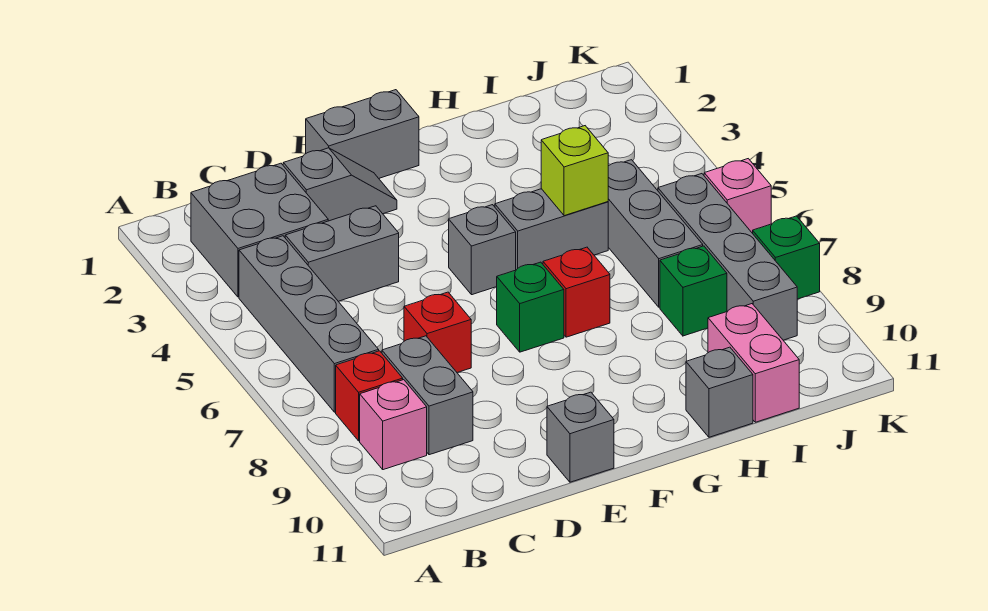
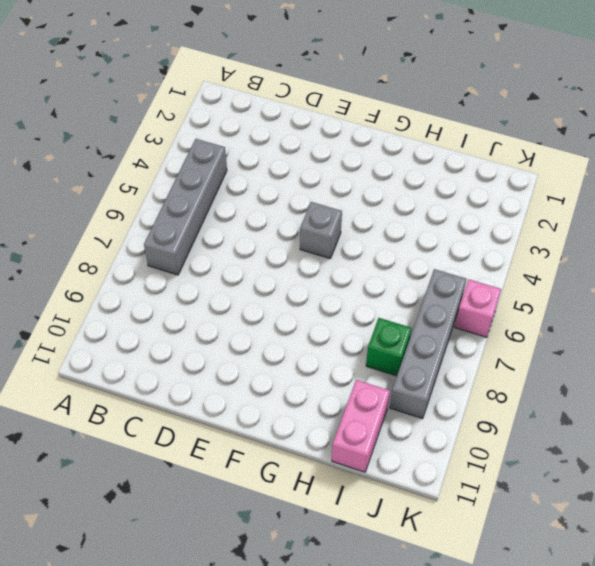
none -> grey 2x2 brick [191,163,328,297]
none -> red 1x1 brick [336,351,403,441]
none -> pink 1x1 brick [360,380,427,470]

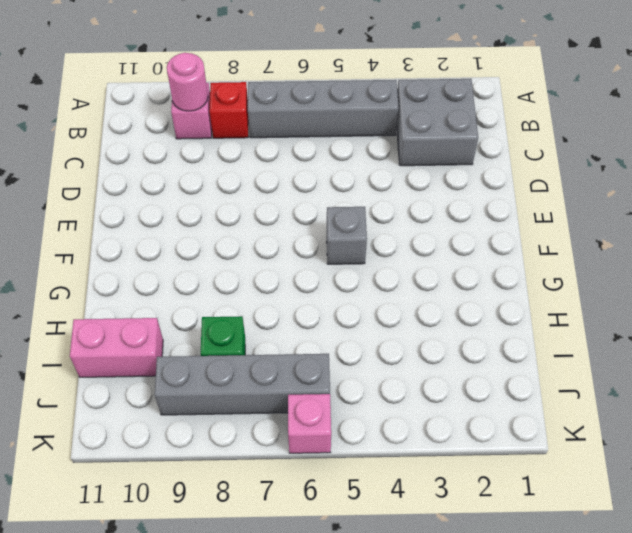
pink 1x1 round brick [167,53,208,111] -> none
none -> grey 1x2 brick [285,206,399,301]
none -> grey 1x2 brick [382,336,473,455]
none -> grey 1x2 slope [283,148,397,221]

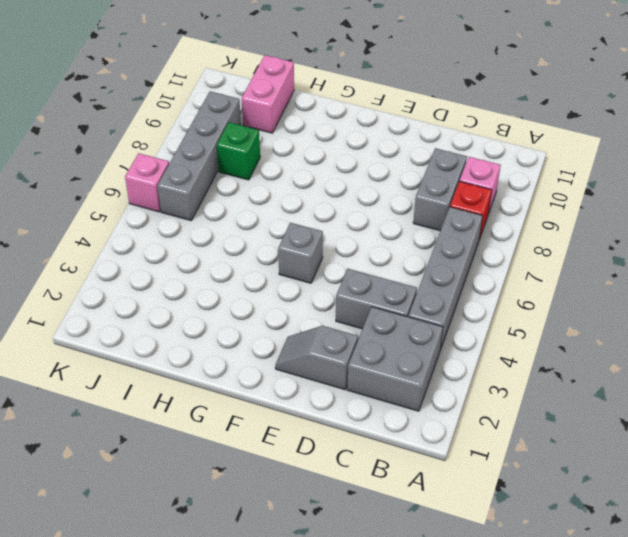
none -> red 1x1 brick [404,292,471,373]
none -> grey 1x2 brick [306,90,419,178]
none -> grey 1x1 brick [547,392,614,482]

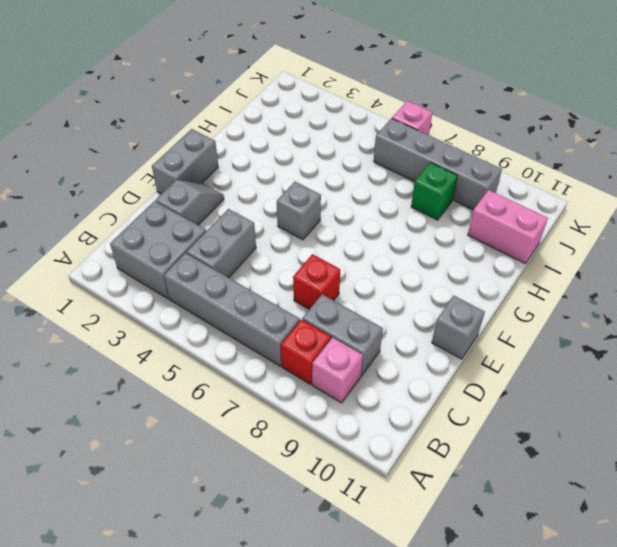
none -> green 1x1 brick [497,262,564,352]
none -> grey 1x2 brick [495,189,608,270]
none -> red 1x1 brick [543,247,610,337]

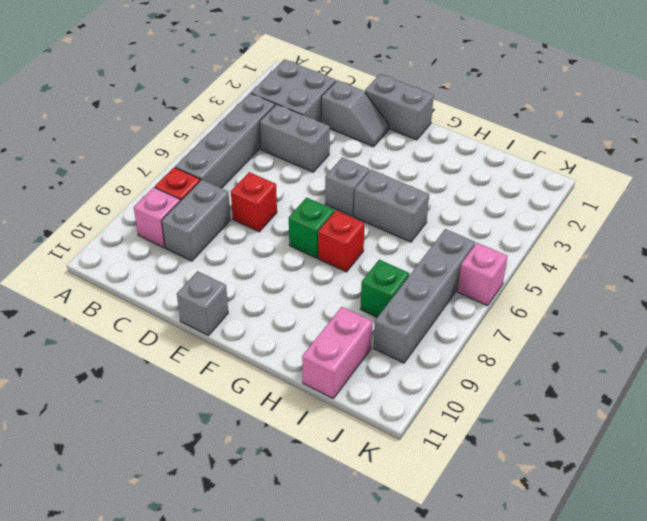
none -> grey 1x1 brick [686,347,753,437]
none -> grey 1x3 brick [608,160,703,307]
none -> green 1x1 brick [753,216,820,299]

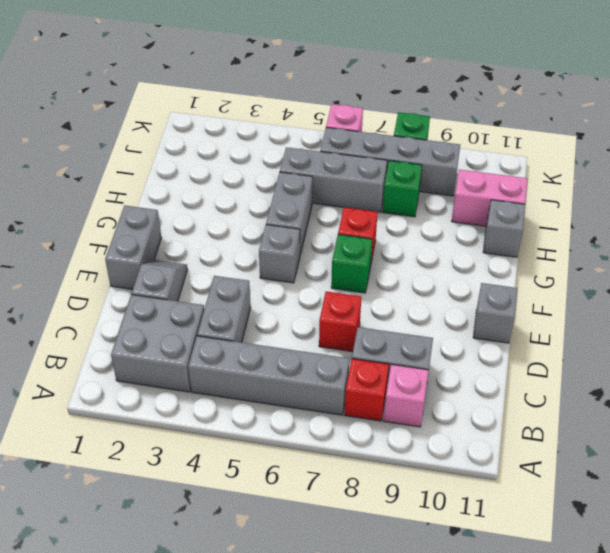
none -> lime 1x1 brick [541,126,608,216]

